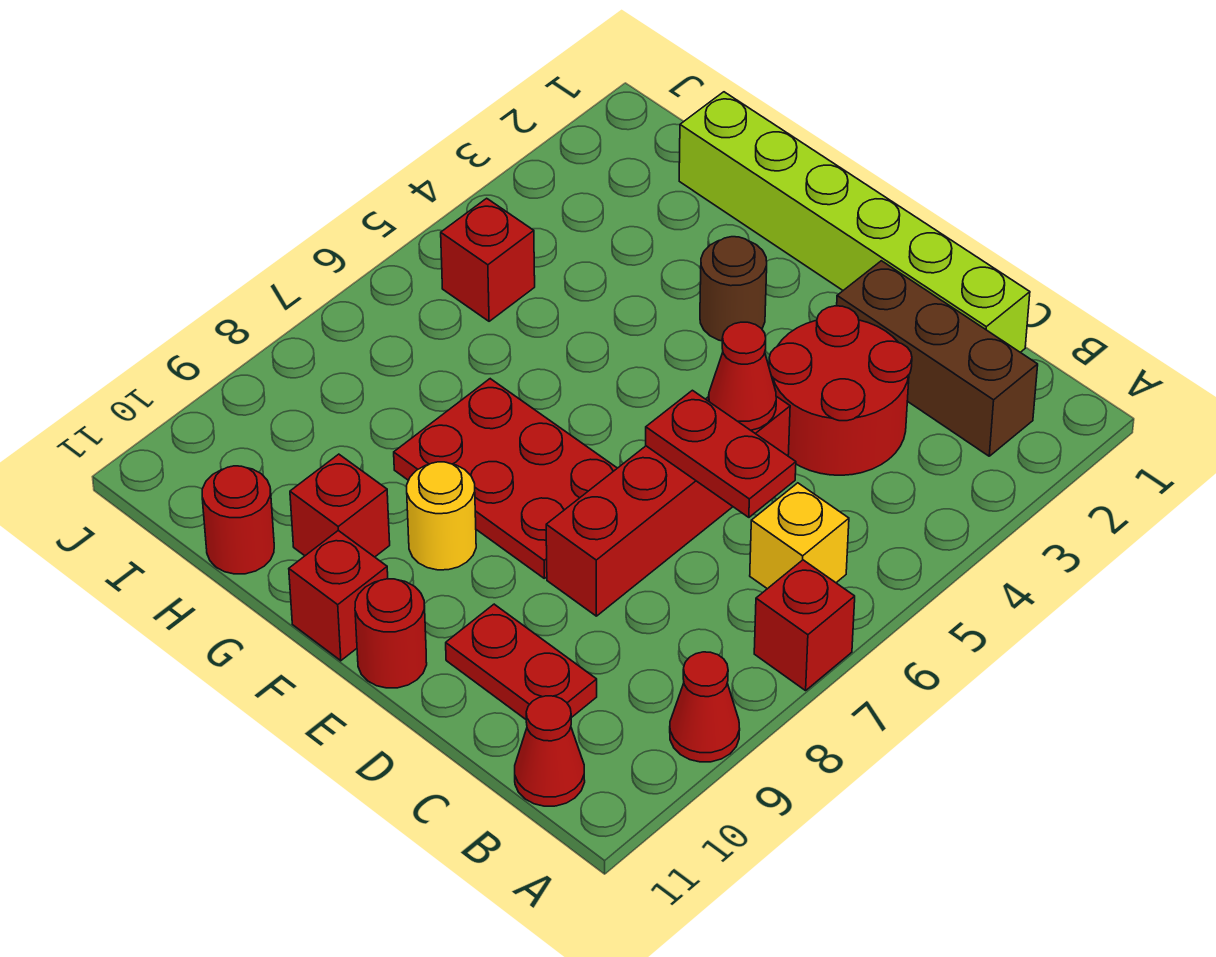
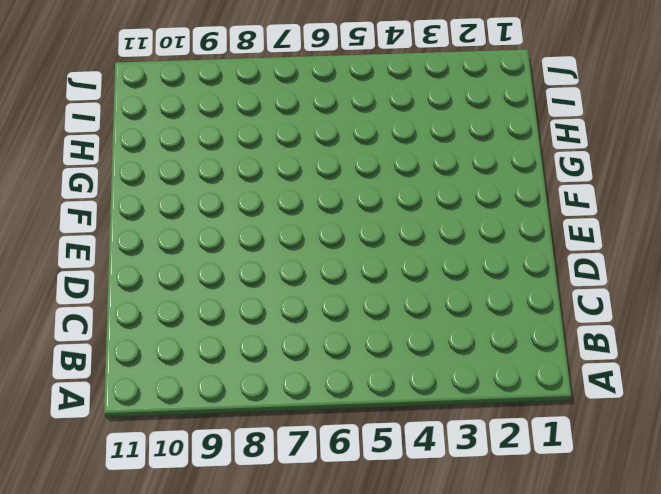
none -> red 1x1 brick [754,560,855,691]
none -> red 1x1 cone [670,652,740,762]
none -> brown 1x3 brick [837,261,1038,456]

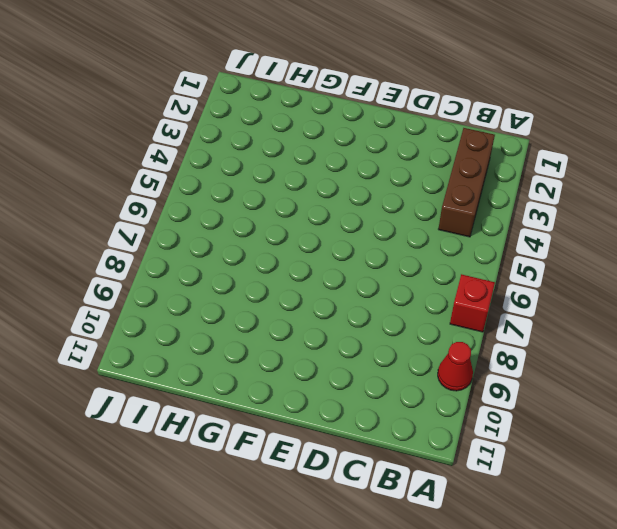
brown 1x3 brick [439,128,495,237] -> brown 1x3 brick turned to [837,261,1038,456]
none -> yellow 1x1 brick [750,483,849,589]
none -> red 1x1 cone [515,696,585,806]
none -> lime 1x6 brick [679,92,1030,352]

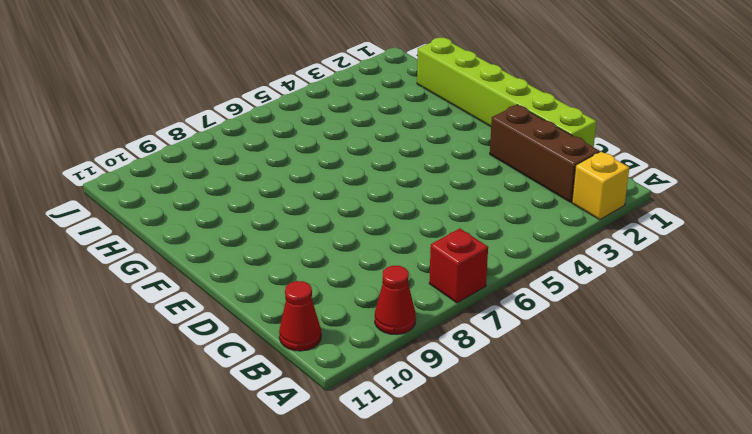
yellow 1x1 brick [572,152,629,220] -> yellow 1x1 brick moved to [750,483,849,589]
none -> red 2x2 round brick [769,306,912,475]
none -> red 1x2 plate [446,604,597,719]
none -> red 1x4 brick [546,397,790,616]

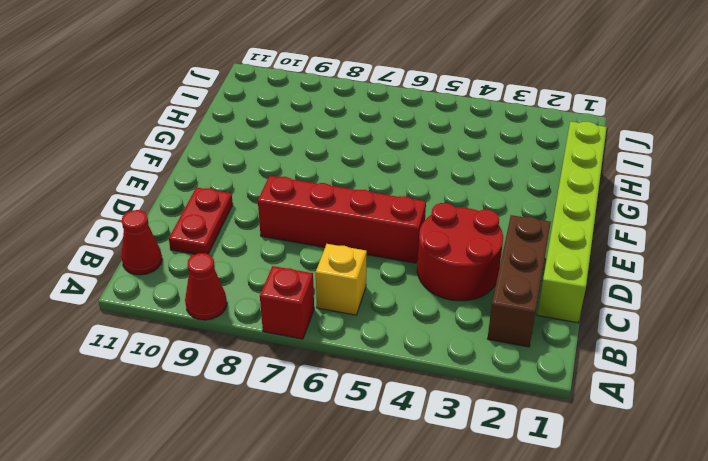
none -> red 2x3 plate [394,379,617,578]
none -> red 1x1 round brick [355,579,427,688]
none -> brown 1x1 round brick [700,237,767,341]

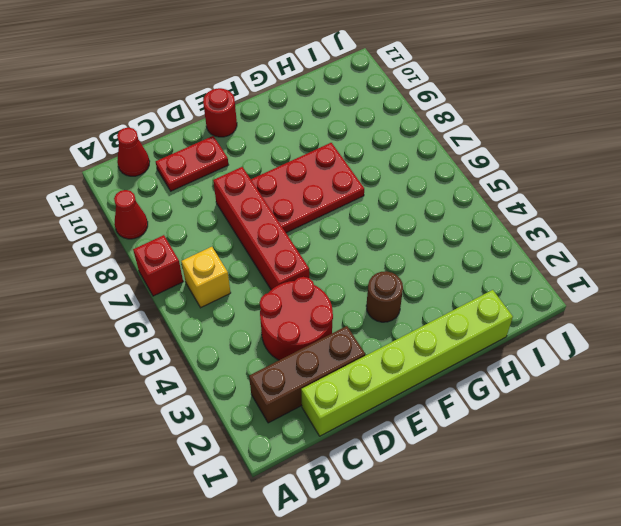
none -> yellow 1x1 round brick [407,462,476,570]
none -> red 1x1 brick [289,530,388,661]
none -> red 1x1 brick [290,454,390,557]

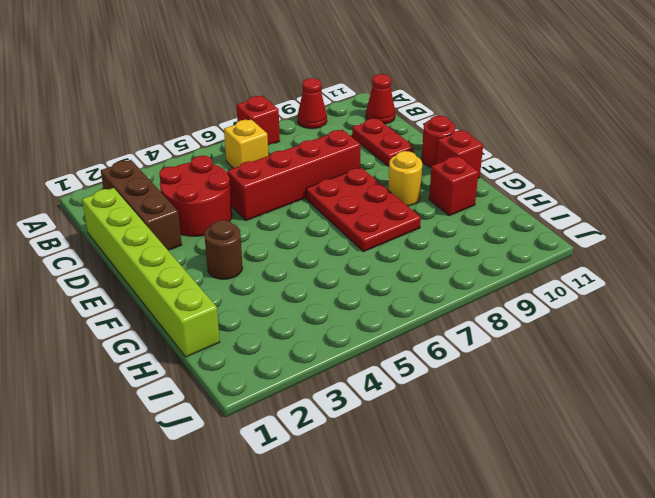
none -> red 1x1 round brick [202,466,274,574]
none -> red 1x1 brick [441,198,535,321]
none -> red 1x2 plate [646,390,796,517]

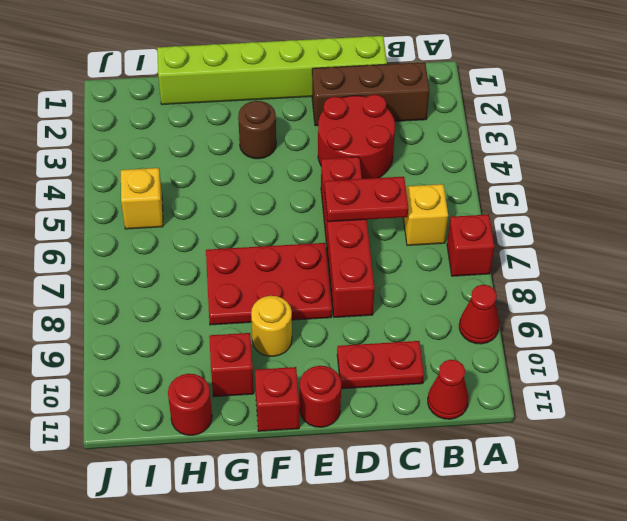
yellow 1x1 brick [121,168,163,229] -> red 1x1 brick [441,198,535,321]
none -> red 1x1 cone [709,322,776,430]

